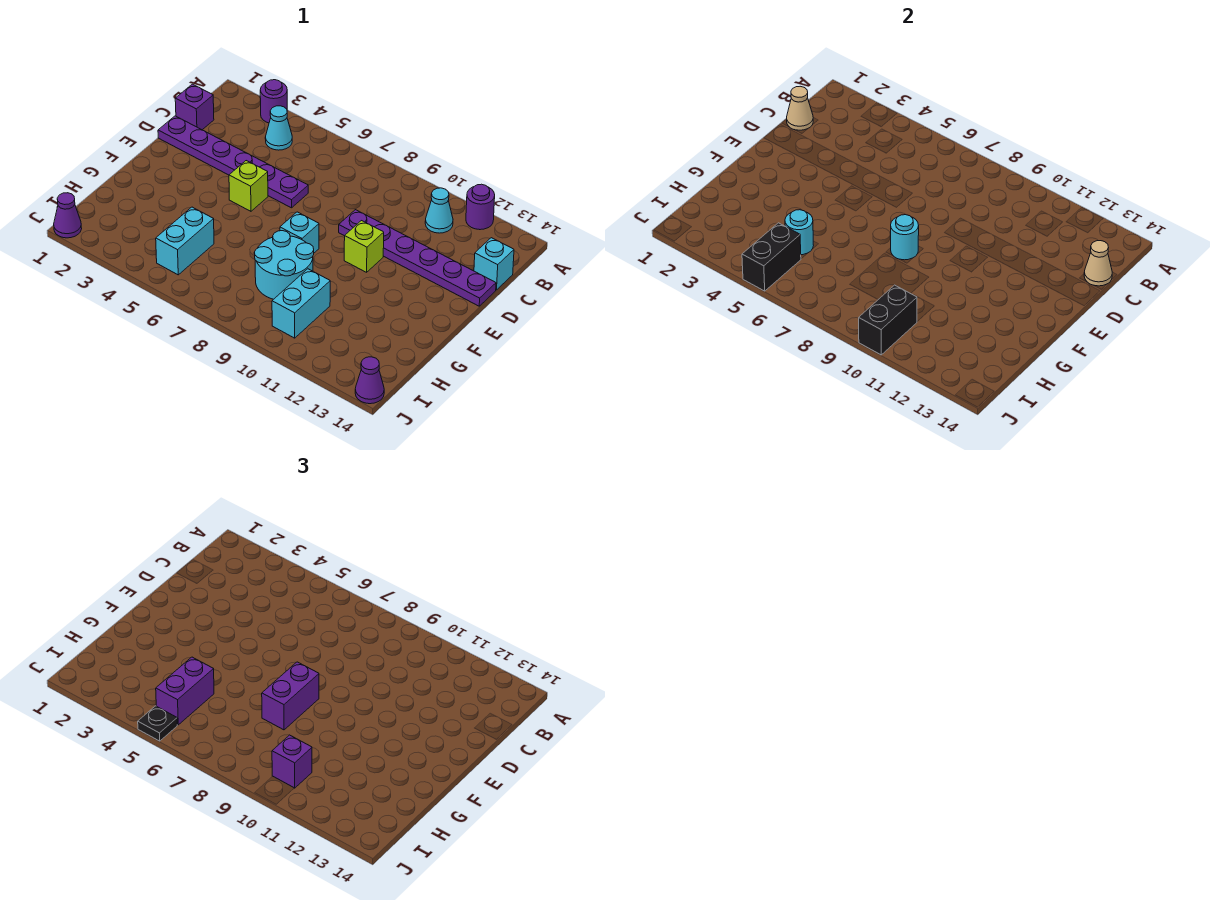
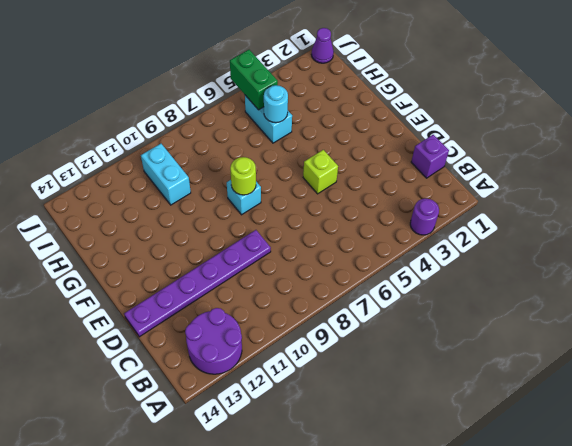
purple 2x2 round brick [185,308,242,374] -> purple 1x1 round brick [466,184,495,230]
lime 1x1 round brick [230,157,256,195] -> cyan 1x1 round brick [891,215,919,260]
green 1x2 brick [230,50,278,110] -> black 1x2 brick [742,223,801,291]
none -> cyan 1x1 cone [265,106,292,150]
none -> cyan 1x1 cone [425,188,453,233]
none -> cyan 1x1 brick [474,238,514,290]

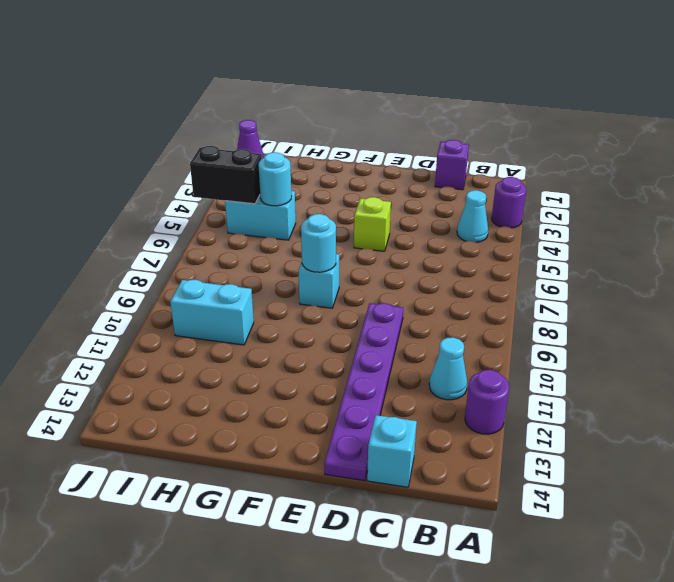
none -> purple 1x6 plate [158,116,308,208]
none -> lime 1x1 brick [344,221,384,272]
none -> cyan 2x2 round brick [254,231,314,299]

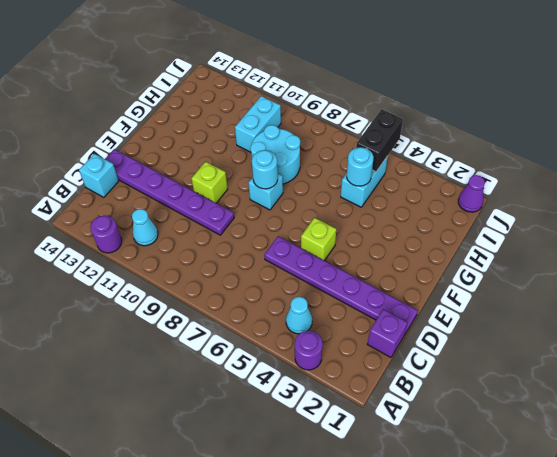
none -> purple 1x1 cone [355,357,384,404]
none -> tan 1x1 cone [787,86,813,130]
none -> tan 1x1 cone [1084,241,1112,286]

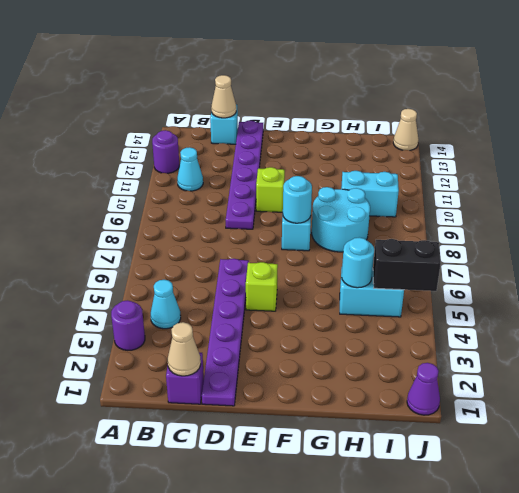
tan 1x1 cone [393,109,419,150] -> purple 1x1 cone [355,357,384,404]
none -> black 1x2 brick [859,285,917,355]
none -> purple 1x2 brick [262,662,319,730]
none -> purple 1x2 brick [156,657,214,725]

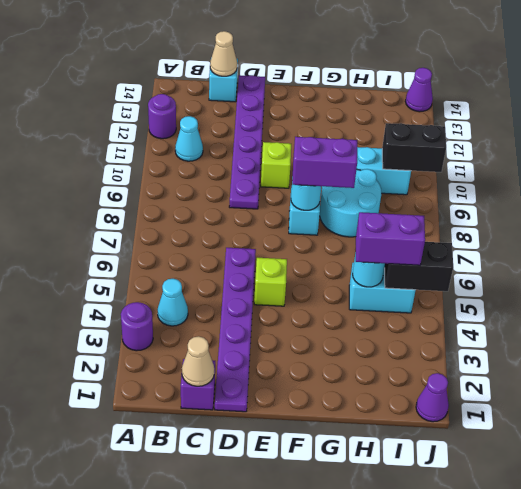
none -> purple 1x1 brick [272,735,312,788]
none -> black 1x1 plate [138,706,177,741]

